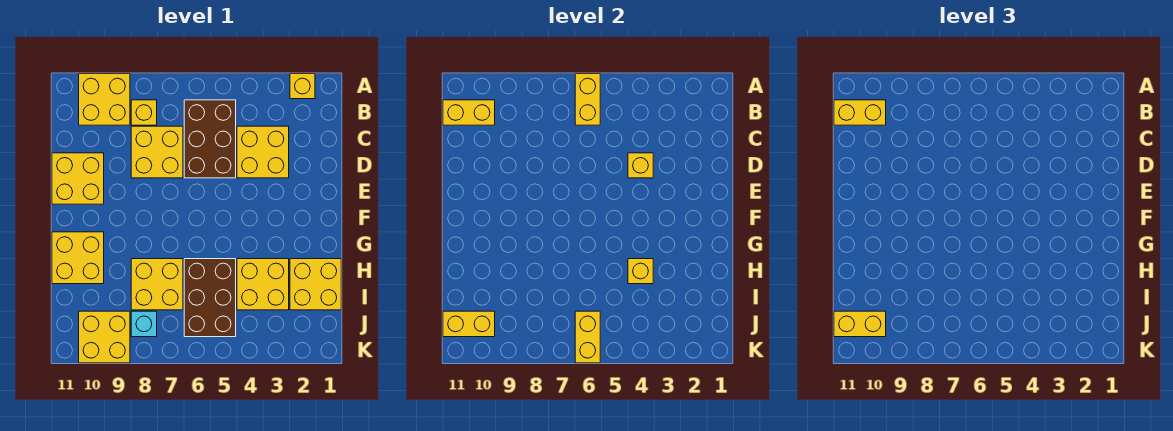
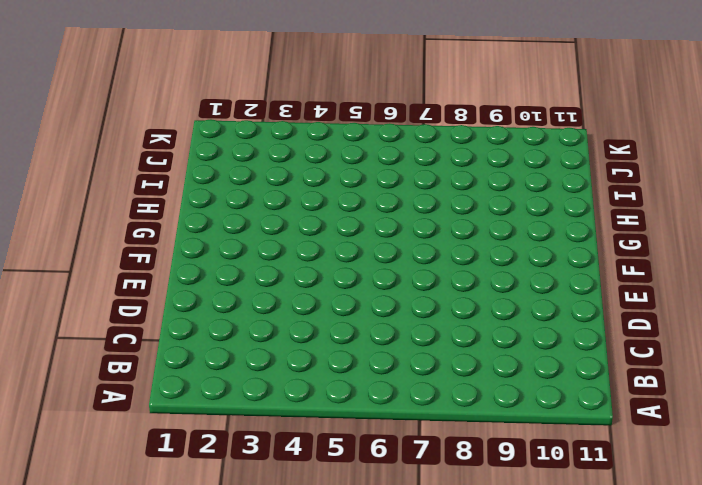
none -> yellow 1x1 brick [290,74,315,99]
none -> yellow 2x2 brick [79,74,130,125]
none -> brown 2x3 brick [184,100,236,178]

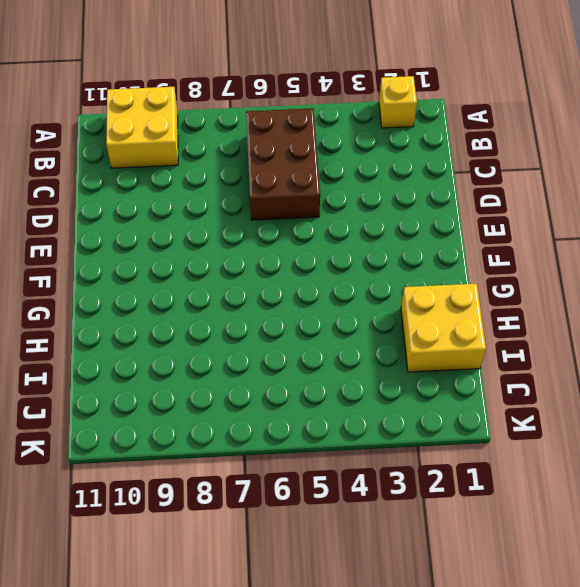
none -> yellow 1x1 brick [131,100,157,125]
none -> yellow 2x2 brick [237,126,289,178]
none -> yellow 2x2 brick [131,126,183,178]

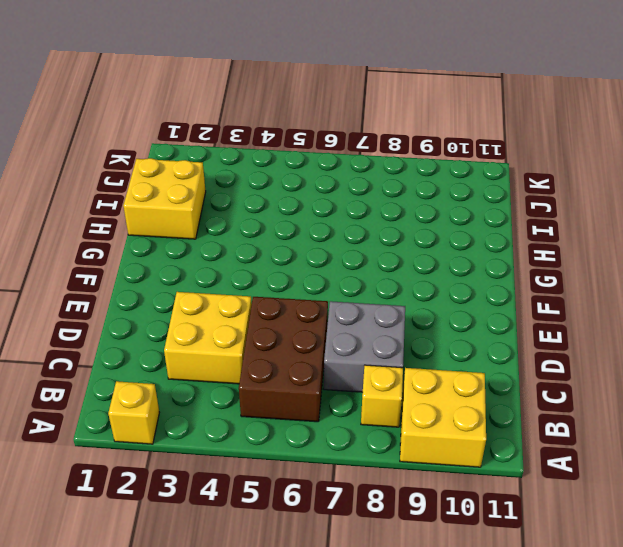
grey 2x2 brick [324,301,405,392] -> yellow 2x2 brick [131,126,183,178]
none -> yellow 2x2 brick [52,153,104,204]
none -> yellow 2x2 brick [52,232,104,284]
none -> yellow 2x2 brick [237,259,289,310]

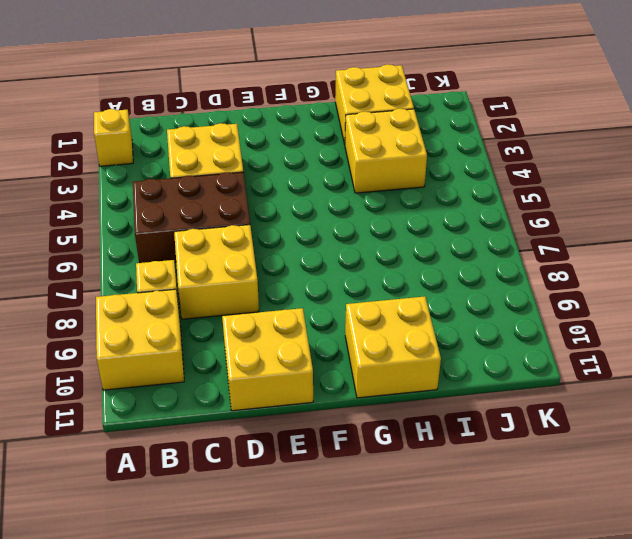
none -> brown 2x3 brick [184,259,236,337]
none -> yellow 2x2 brick [131,259,183,310]
none -> cyan 1x1 brick [131,311,157,337]

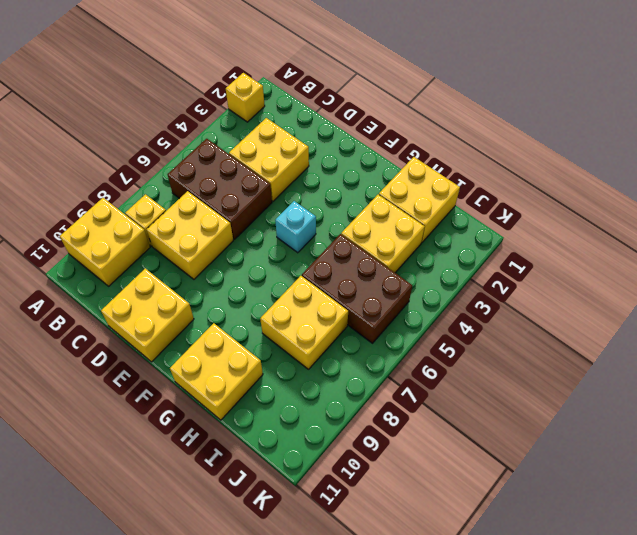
cyan 1x1 brick [275,201,316,253] -> cyan 1x1 brick moved to [131,311,157,337]
none -> yellow 2x2 brick [79,311,130,363]
none -> yellow 1x2 brick [575,74,600,125]
none -> yellow 1x2 brick [443,100,495,125]

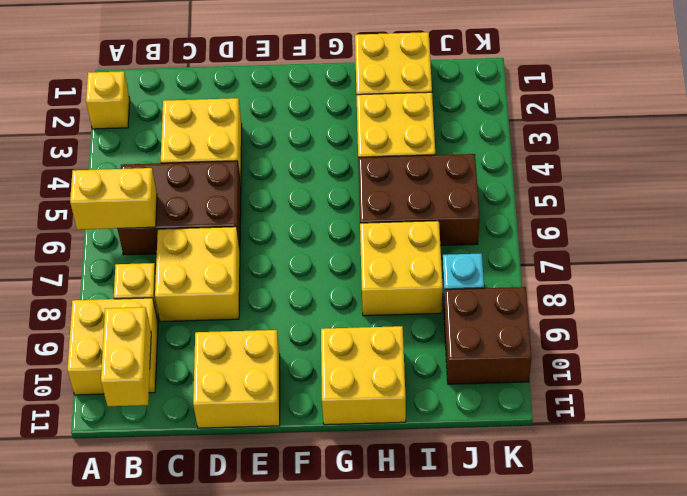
brown 2x2 brick [444,287,531,384] -> yellow 2x2 brick [79,311,130,363]
none -> yellow 1x1 brick [628,153,653,178]
none -> yellow 1x1 brick [628,259,653,284]
none -> yellow 1x2 brick [575,311,600,363]

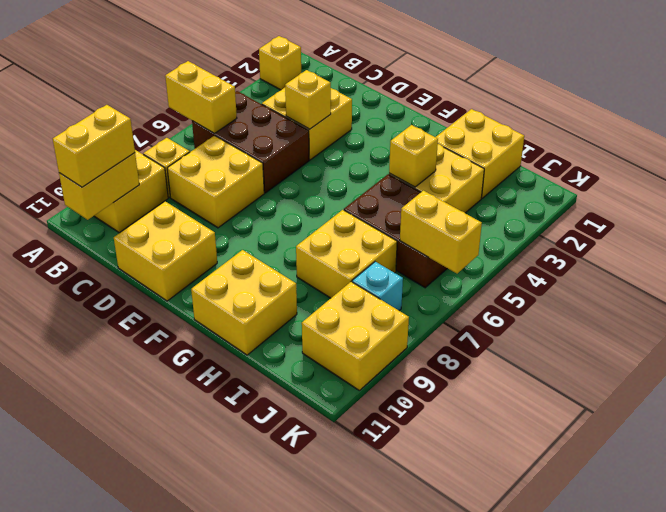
none -> yellow 1x2 brick [443,311,495,337]
none -> yellow 1x2 brick [834,311,886,337]

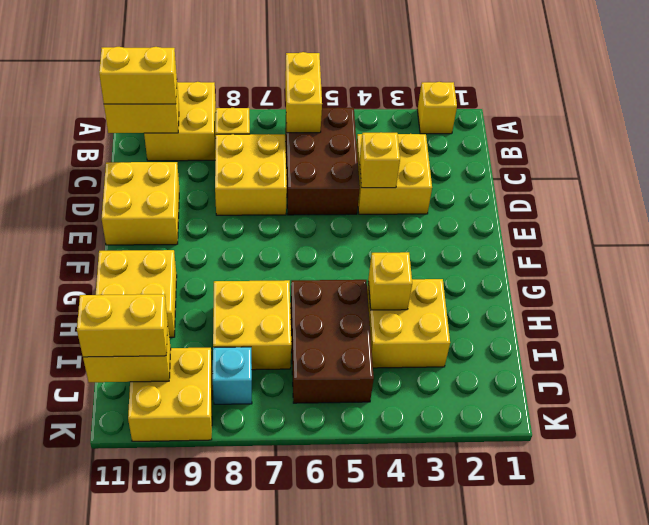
none -> yellow 2x2 brick [290,259,341,310]
none -> yellow 1x2 brick [575,311,600,363]

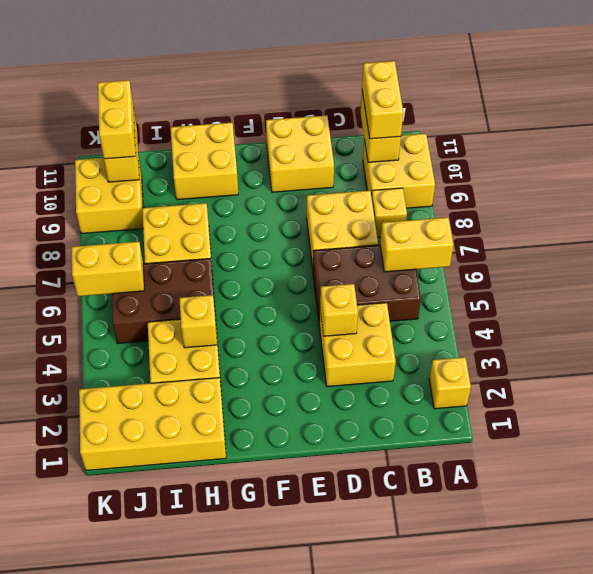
yellow 2x4 brick [79,378,226,470] -> yellow 2x2 brick [290,259,341,310]
none -> cyan 1x1 brick [131,311,157,337]

